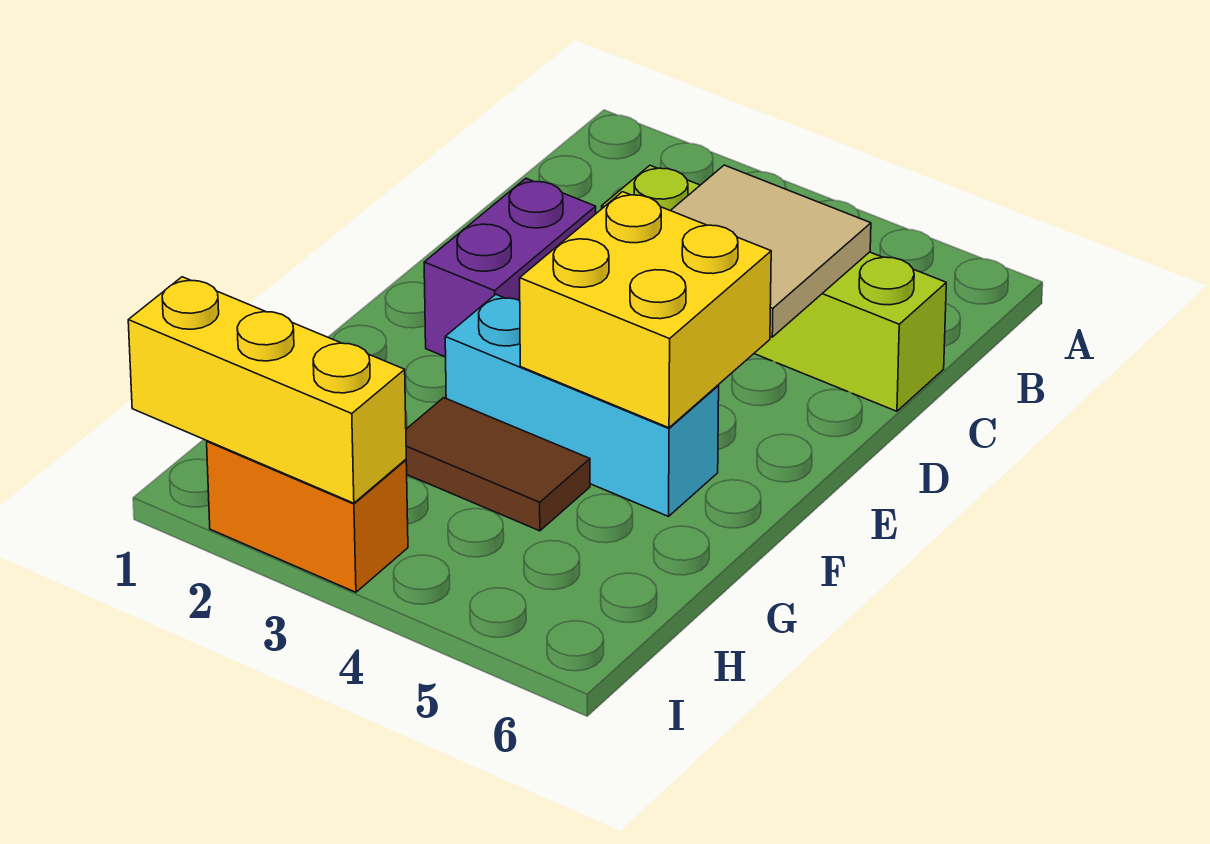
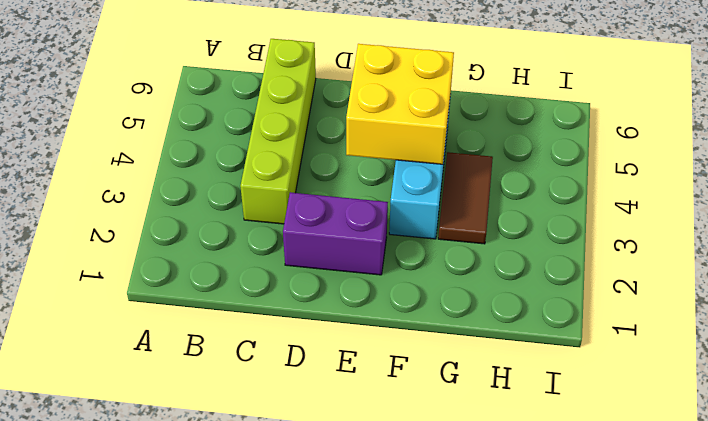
none -> orange 1x2 brick [207,441,408,592]
none -> tan 2x2 tile [671,165,871,337]

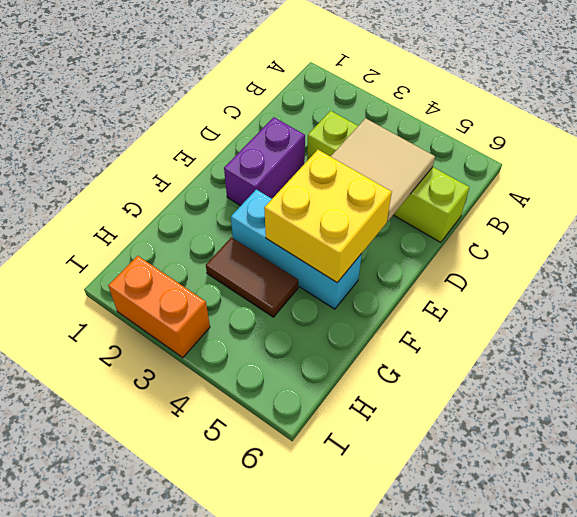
none -> yellow 1x3 brick [128,277,406,503]

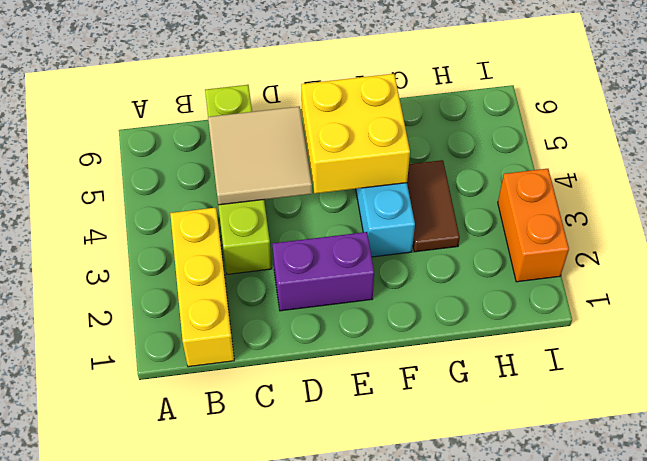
yellow 1x3 brick [170,208,234,367] -> yellow 1x3 brick moved to [128,277,406,503]

